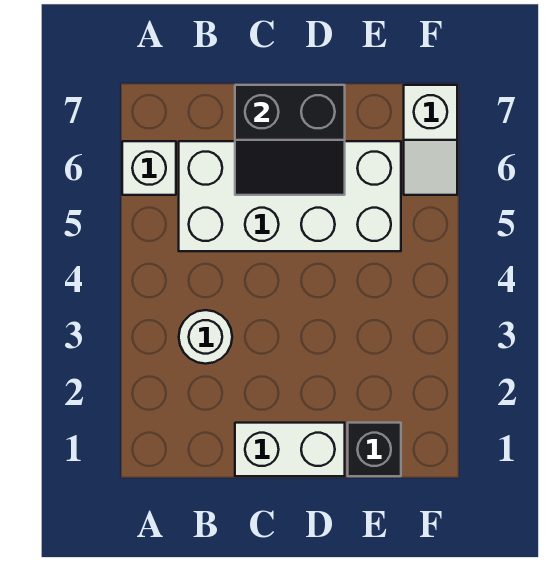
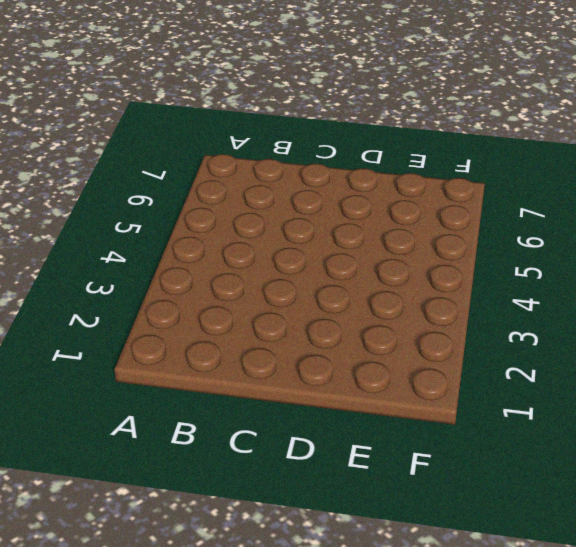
none -> white 1x1 brick [122,141,176,195]
none -> white 1x1 round brick [179,310,232,364]

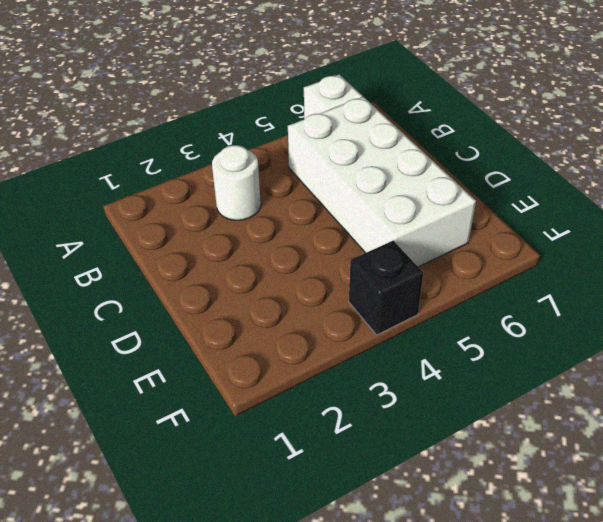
black 1x1 brick [349,241,423,335] -> black 1x1 brick moved to [348,423,401,476]
none -> white 1x2 brick [235,423,345,476]
none -> white 1x2 slope [404,85,457,195]

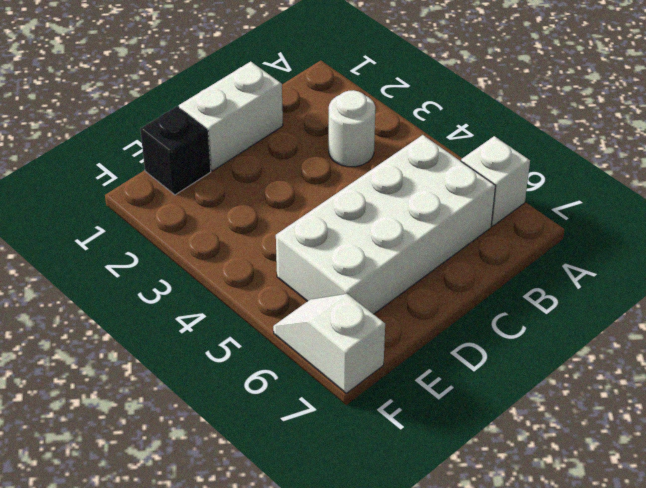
none -> black 2x2 slope [235,85,345,195]

